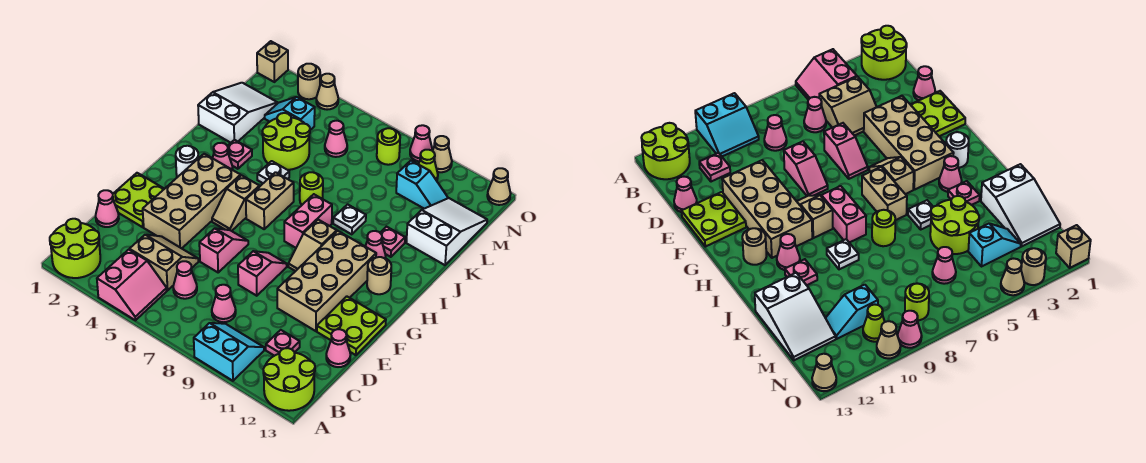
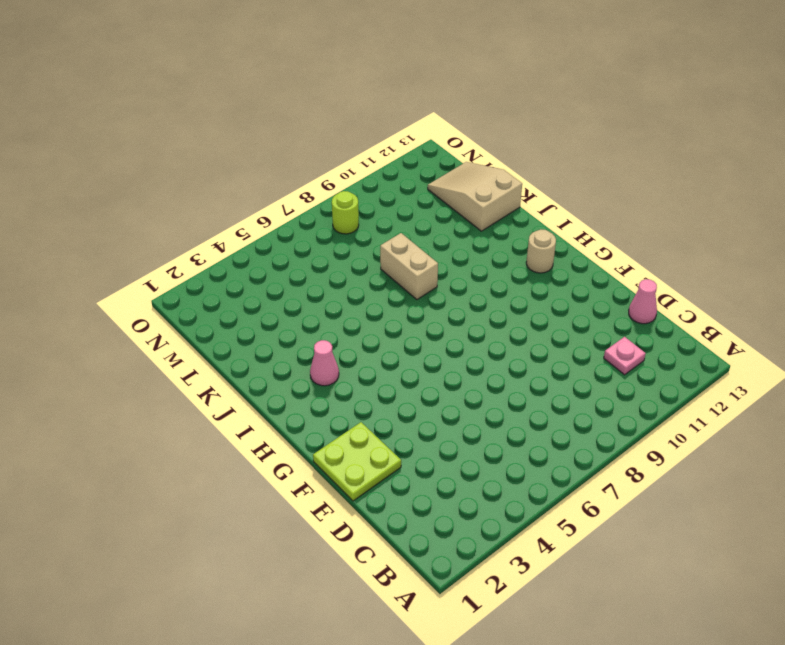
tan 1x2 brick [380,233,438,300] -> tan 1x2 brick moved to [246,172,294,229]
tan 2x3 slope [428,162,522,231] -> white 2x3 slope [406,198,487,265]
none -> lime 2x2 round brick [50,219,100,278]
none -> pink 2x2 slope [97,250,167,320]
none -> cyan 2x2 slope [194,323,264,381]
none -> lime 2x2 round brick [263,348,315,411]

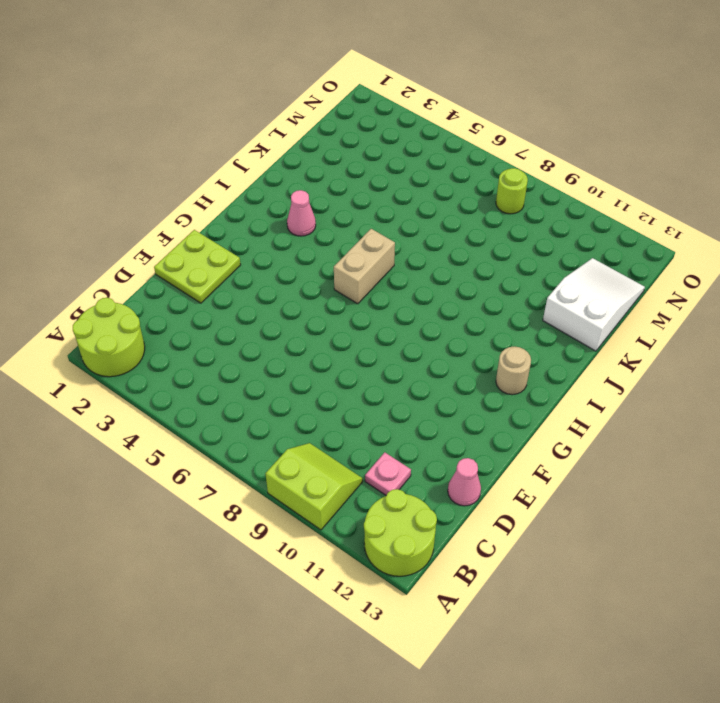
lime 2x2 slope [265,443,363,530] -> cyan 2x2 slope [194,323,264,381]
none -> pink 2x2 slope [97,250,167,320]
none -> tan 2x2 slope [129,235,198,290]
none -> pink 1x1 cone [173,261,197,299]
none -> pink 1x1 cone [212,285,236,322]

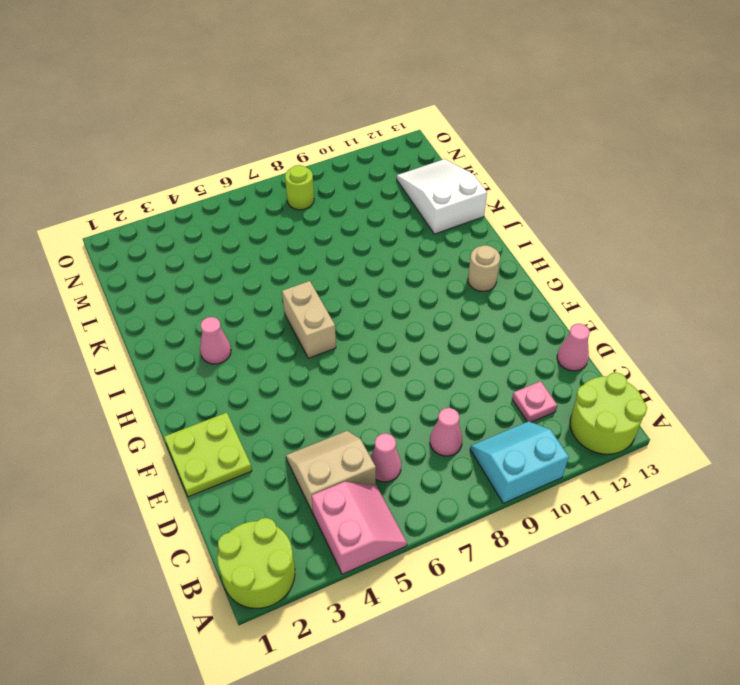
none -> pink 1x1 cone [96,190,119,227]
none -> tan 2x4 brick [143,154,241,248]
none -> pink 1x2 slope [199,228,248,272]
none -> pink 1x2 slope [238,251,287,296]

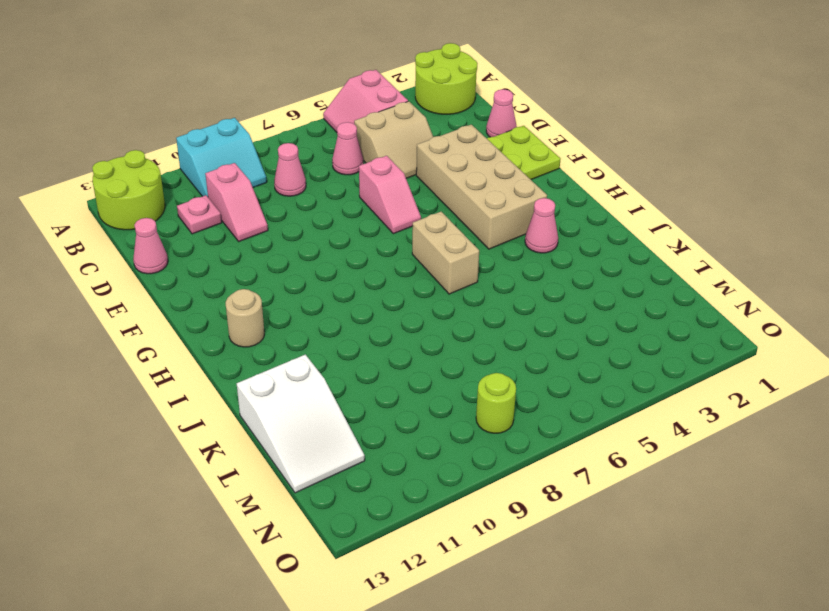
pink 1x2 slope [205,163,268,241] -> pink 1x2 slope moved to [238,251,287,296]
none -> tan 2x4 brick [277,231,376,331]
none -> lime 2x2 plate [317,296,386,355]
none -> tan 1x2 slope [212,175,259,231]
none -> tan 1x2 slope [288,220,337,271]

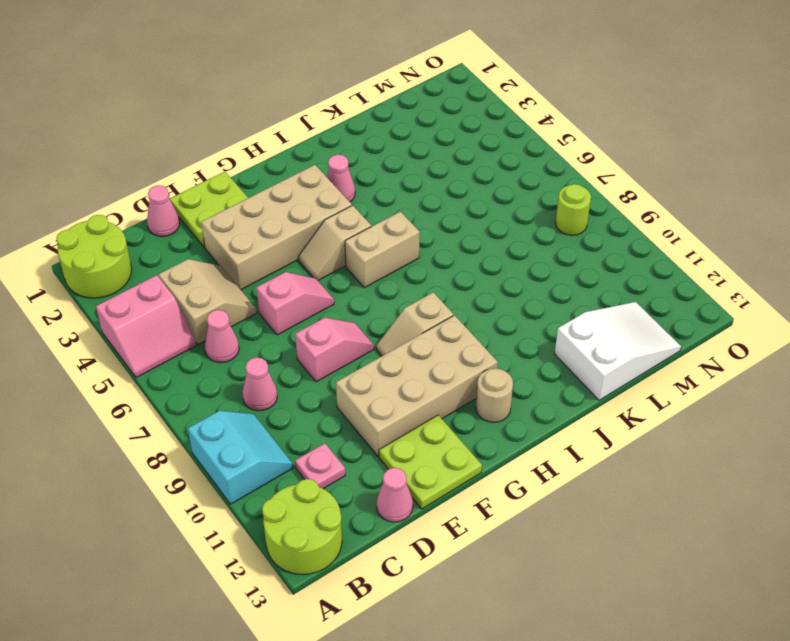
none -> white 1x1 round brick [176,146,199,177]
none -> pink 1x2 brick [284,194,332,248]
none -> pink 1x1 cone [365,231,386,258]
none -> pink 1x1 plate [228,140,252,169]

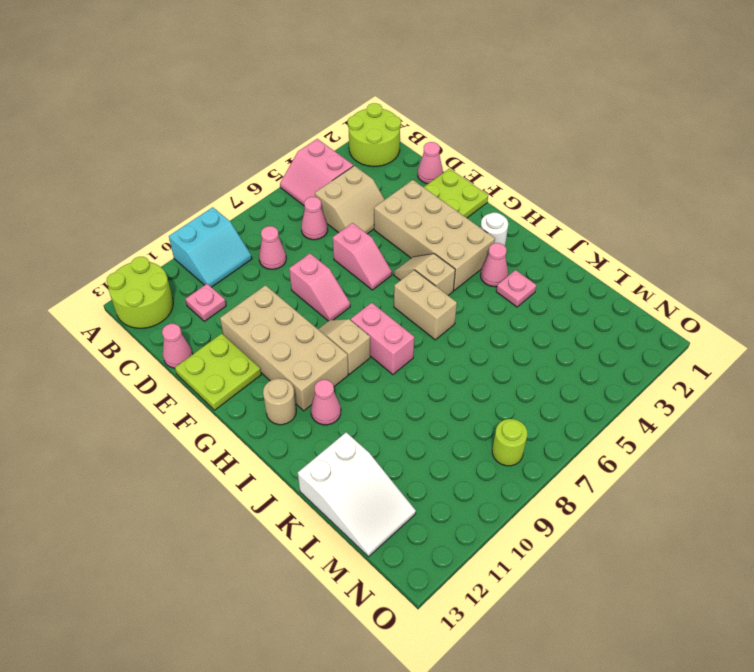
none -> white 1x1 plate [257,161,289,183]
none -> lime 1x1 round brick [300,172,323,205]
none -> white 1x1 plate [333,204,366,234]
none -> pink 1x1 plate [380,227,405,257]

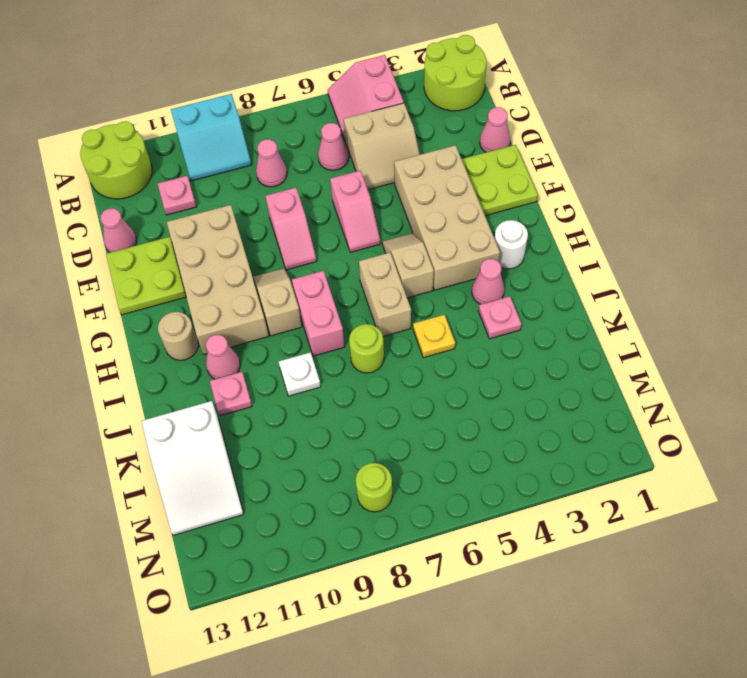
yellow 1x1 plate [413,315,455,358] -> white 1x1 plate [257,161,289,183]
none -> white 2x3 slope [198,83,278,143]
none -> lime 2x2 round brick [262,113,310,170]
none -> cyan 1x2 slope [265,97,315,130]
none -> pink 1x1 cone [325,121,347,157]

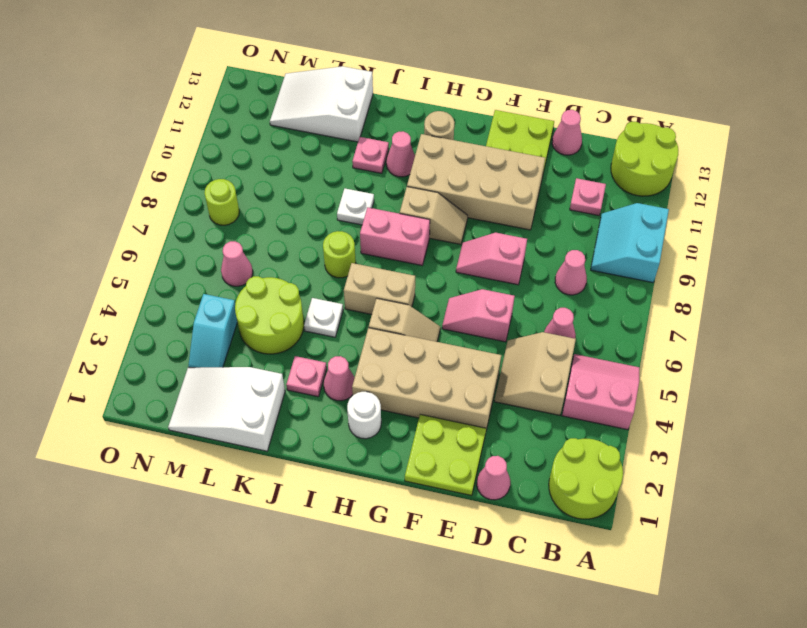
none -> cyan 1x2 slope [396,161,448,209]
none -> lime 1x1 cone [418,150,438,181]
none -> tan 1x1 brick [257,41,288,82]
none -> tan 1x1 round brick [298,64,320,99]

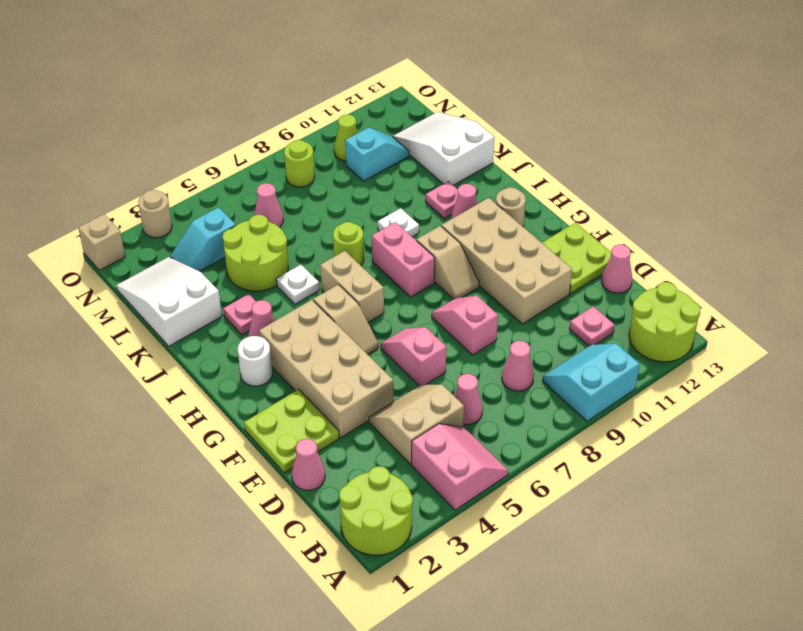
none -> tan 1x1 cone [316,74,338,110]
none -> pink 1x1 cone [410,125,433,161]
none -> tan 1x1 cone [433,136,452,172]
none -> tan 1x1 cone [487,168,511,205]

